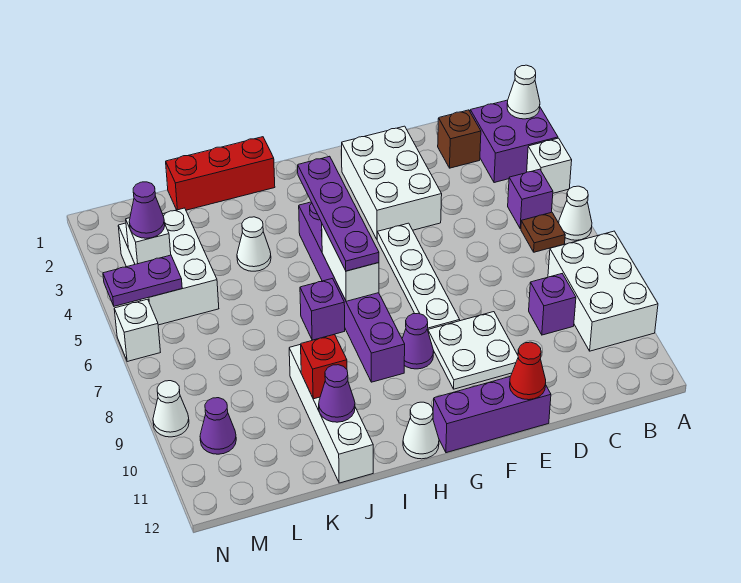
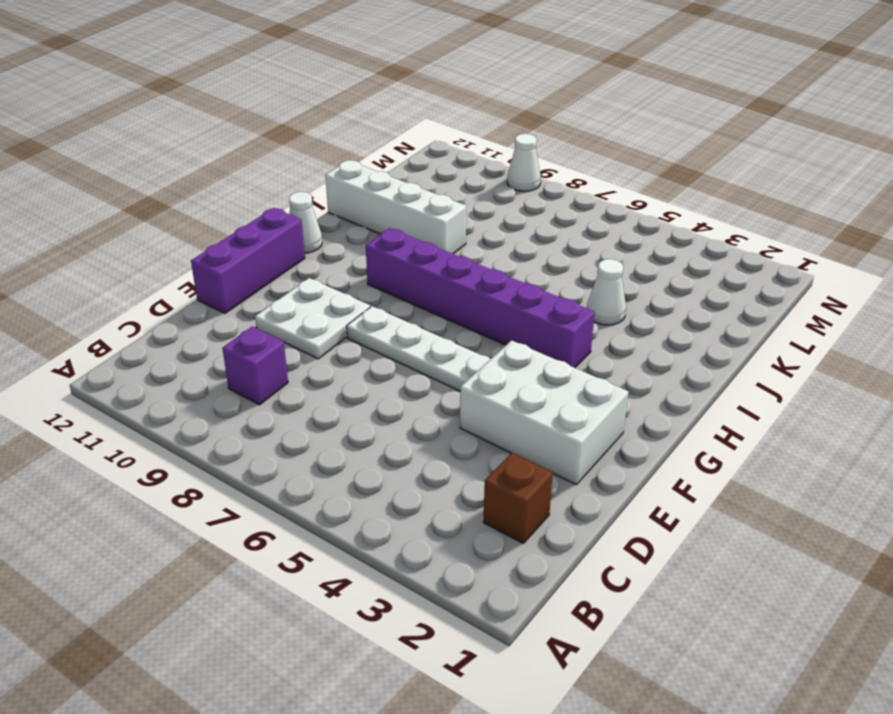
none -> purple 2x2 brick [470,100,558,183]
none -> white 1x1 brick [527,138,572,193]
none -> white 1x1 cone [559,186,592,240]
none -> white 2x3 brick [548,231,658,351]

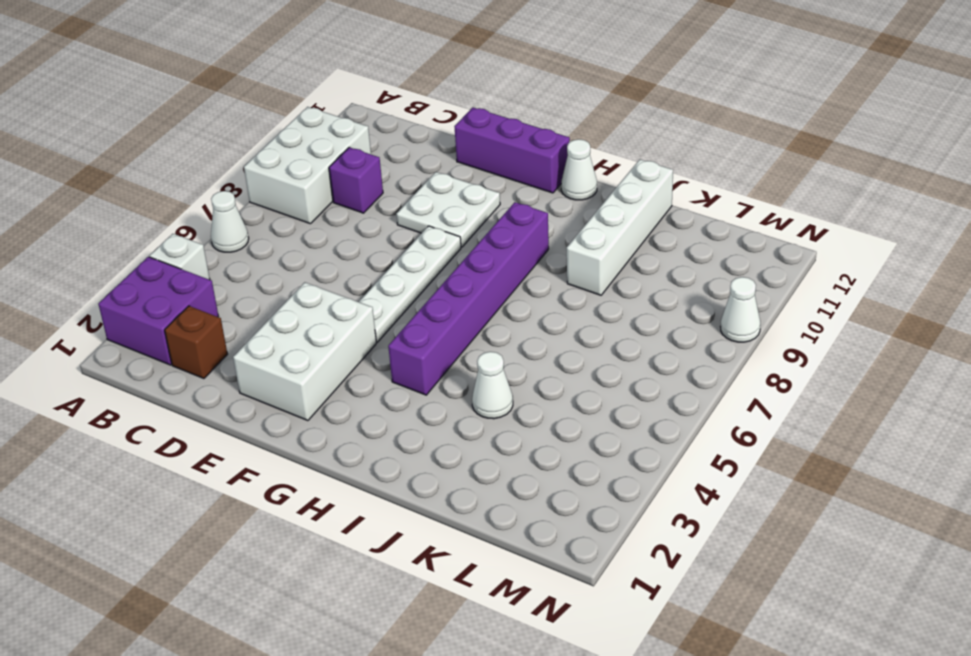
none -> purple 1x1 brick [508,169,553,229]
none -> brown 1x1 plate [521,212,565,252]
none -> purple 1x1 cone [402,313,434,369]
none -> red 1x3 brick [166,137,275,210]

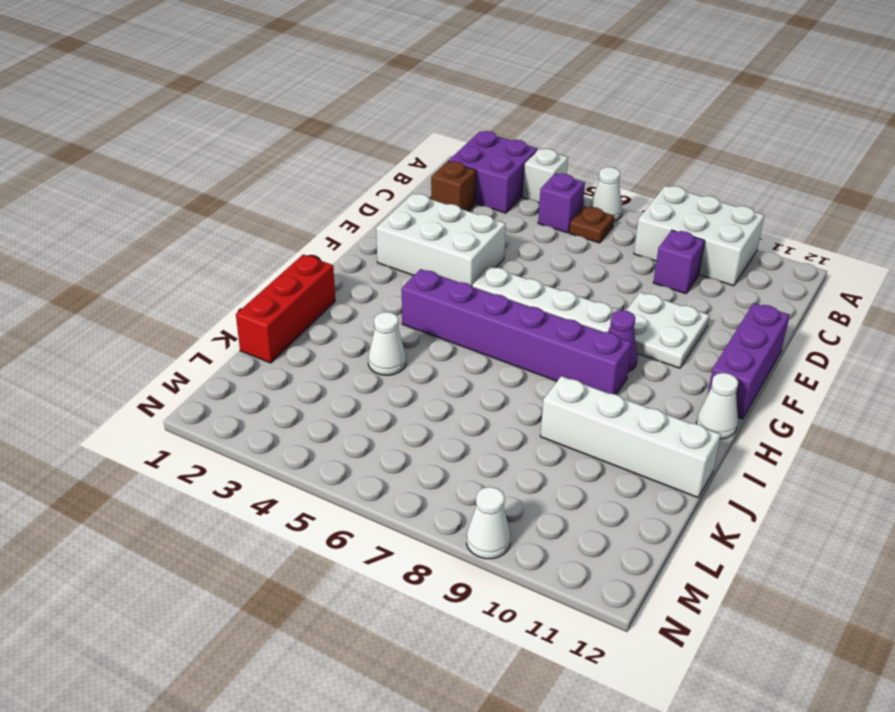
none -> purple 1x1 brick [300,278,345,340]
none -> white 2x3 brick [118,208,219,325]
none -> purple 1x1 cone [200,398,236,454]
none -> white 1x1 brick [114,299,160,362]

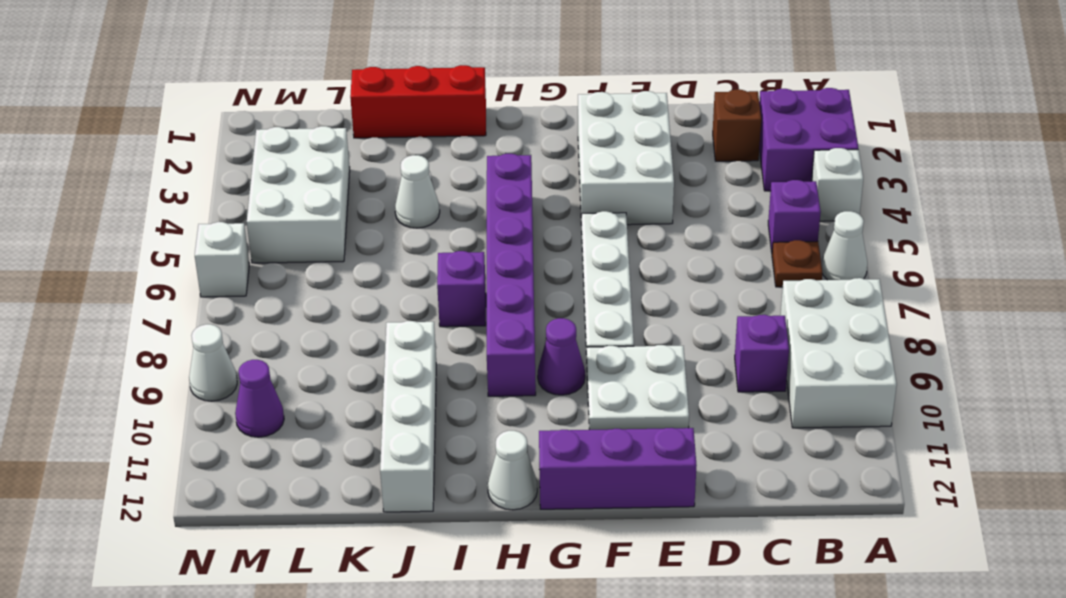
none -> white 1x1 cone [507,65,540,119]
none -> red 1x1 cone [510,342,546,400]
none -> white 1x2 brick [322,224,379,301]
none -> red 1x1 brick [301,334,347,399]

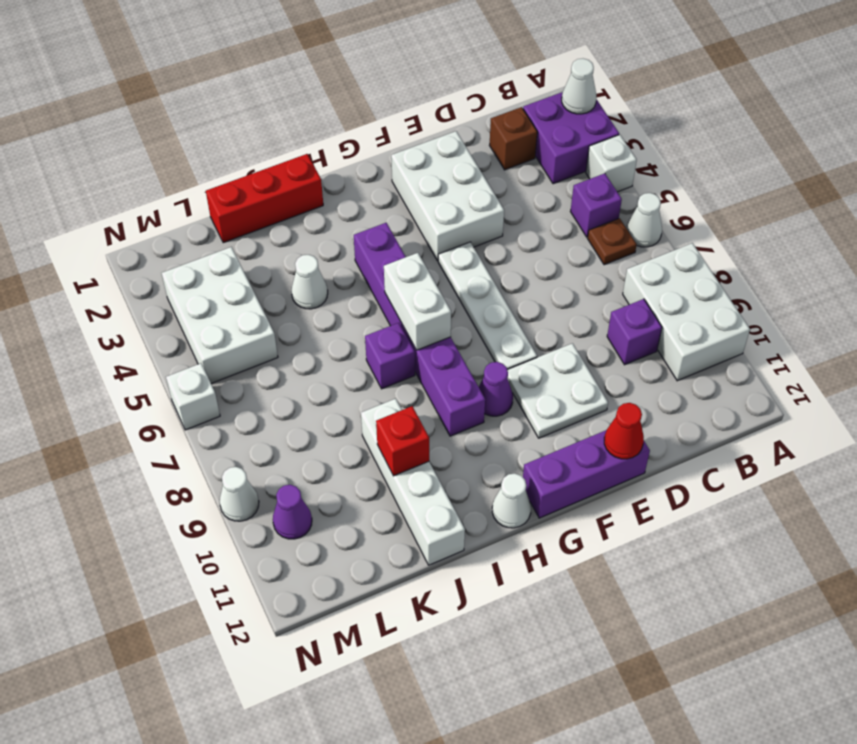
none -> purple 1x1 cone [319,365,355,422]
none -> white 1x1 brick [126,218,171,264]
none -> purple 1x2 plate [103,255,182,306]
none -> purple 1x4 plate [298,156,379,271]

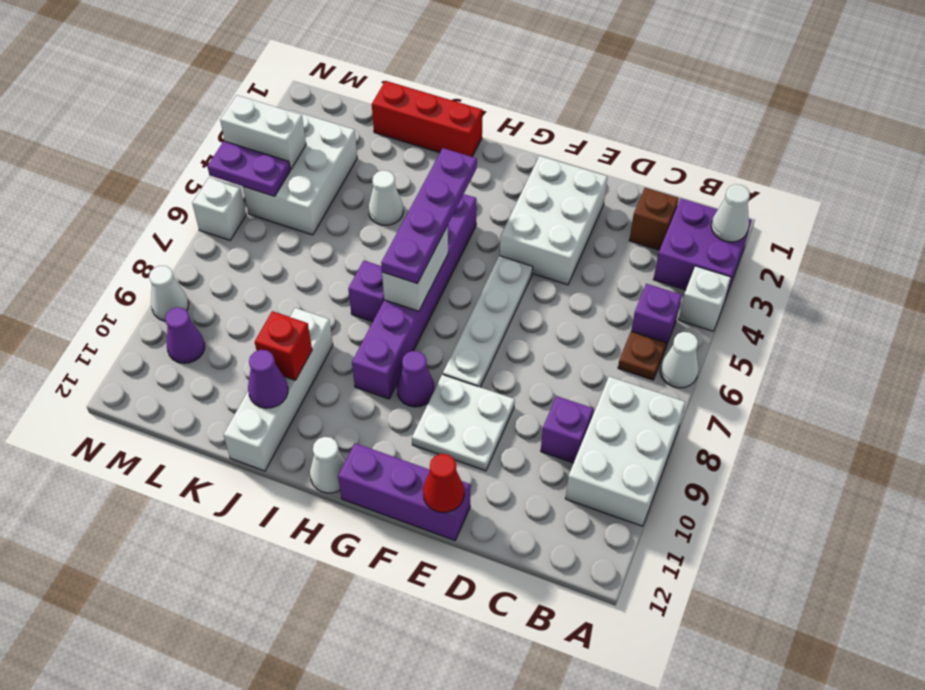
white 1x2 brick [220,95,306,169] -> white 1x1 brick [126,218,171,264]
none -> purple 1x1 cone [129,182,165,238]

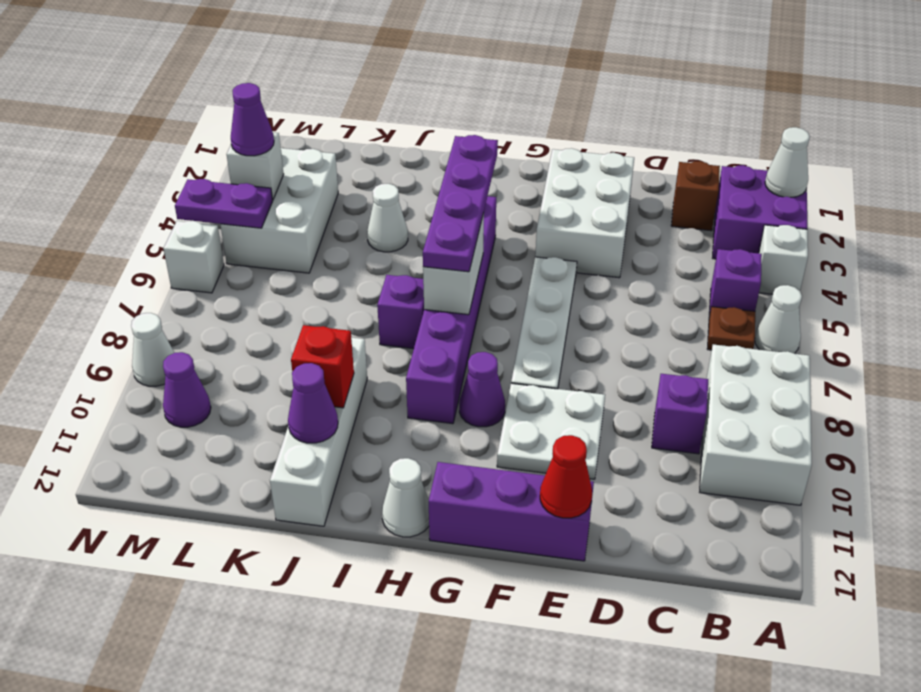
none -> red 1x3 brick [166,137,275,210]

